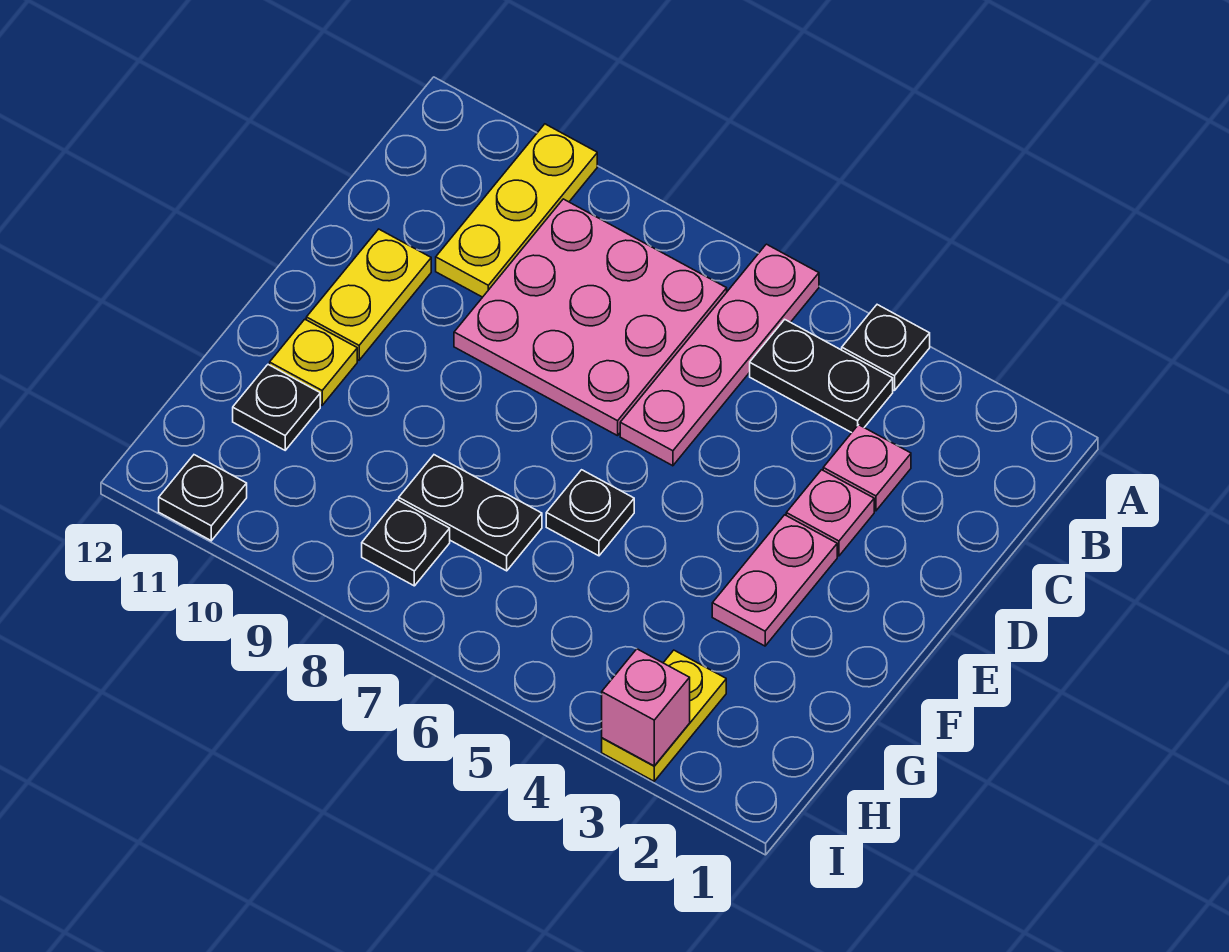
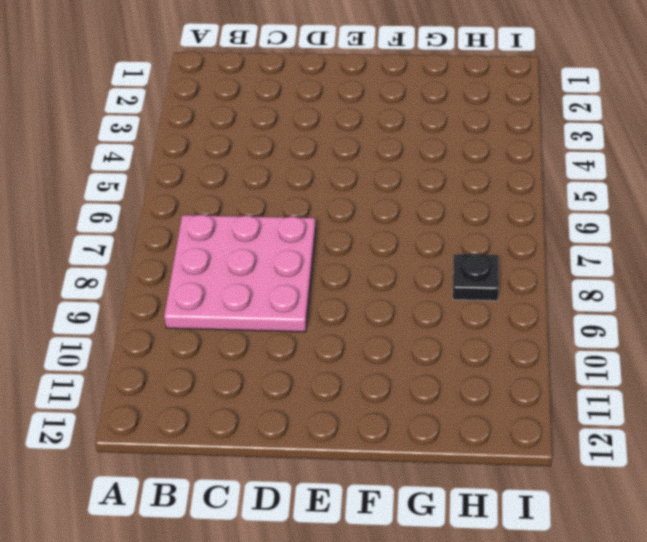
none -> black 1x1 plate [842,305,930,391]
none -> pink 1x4 plate [620,244,819,466]
none -> yellow 1x3 plate [436,124,597,297]

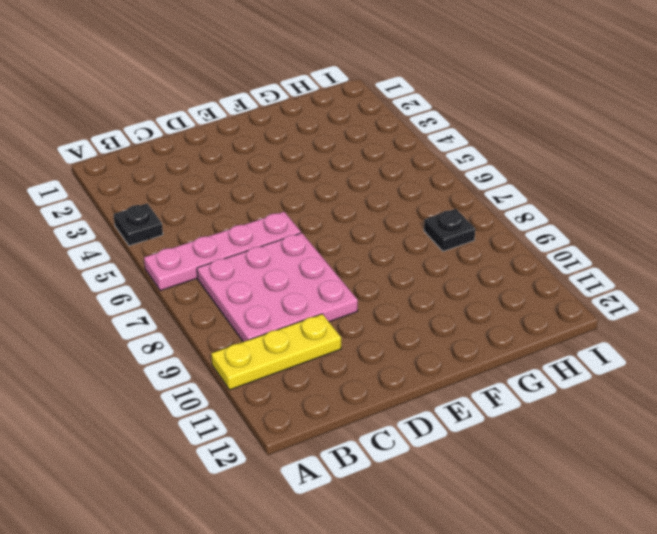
none -> black 1x2 plate [750,320,893,433]
none -> pink 1x1 plate [823,425,911,511]
none -> pink 1x1 plate [786,470,874,556]

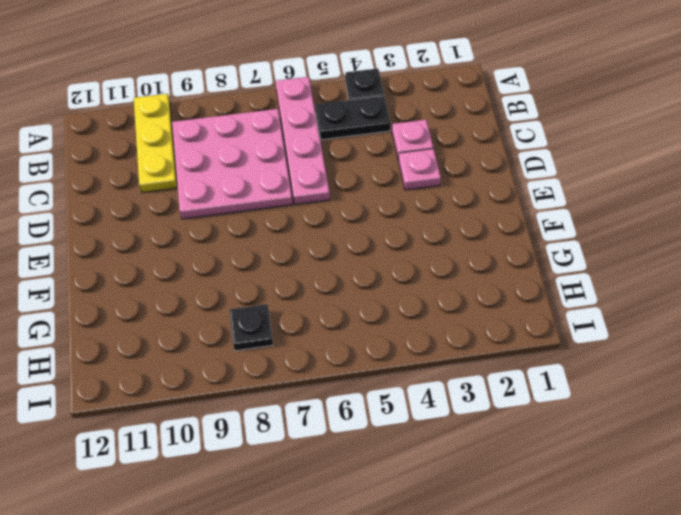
none -> yellow 1x2 plate [306,229,431,360]
none -> pink 1x2 plate [712,515,837,646]
none -> black 1x1 plate [546,470,634,556]

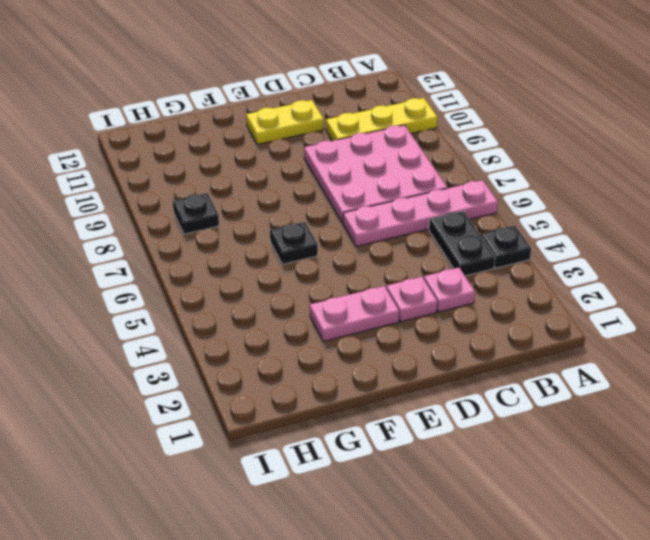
none -> yellow 1x1 plate [270,319,357,405]
none -> black 1x2 plate [399,455,542,571]
none -> black 1x1 plate [233,365,320,450]

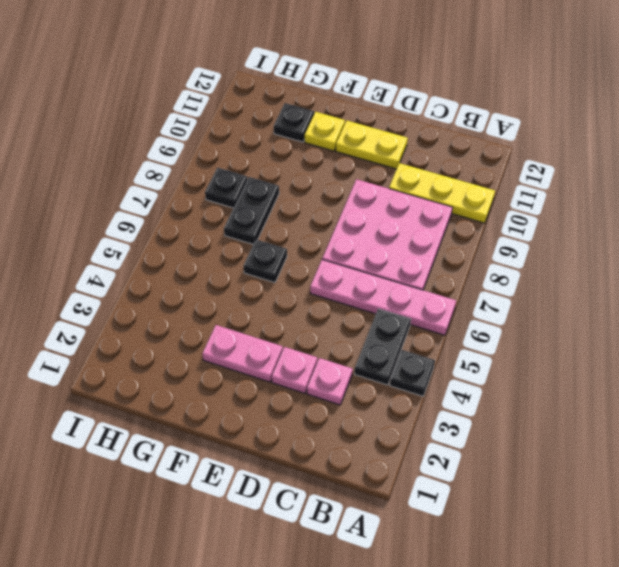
none -> yellow 1x2 plate [602,650,726,781]
none -> black 1x1 plate [159,455,247,541]
none -> pink 1x1 brick [602,649,690,766]

